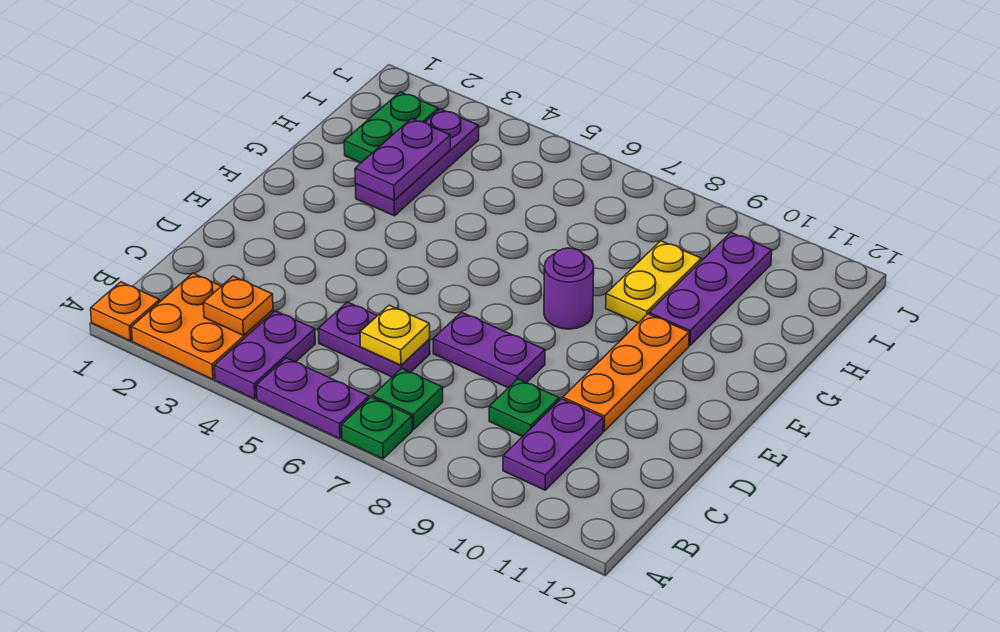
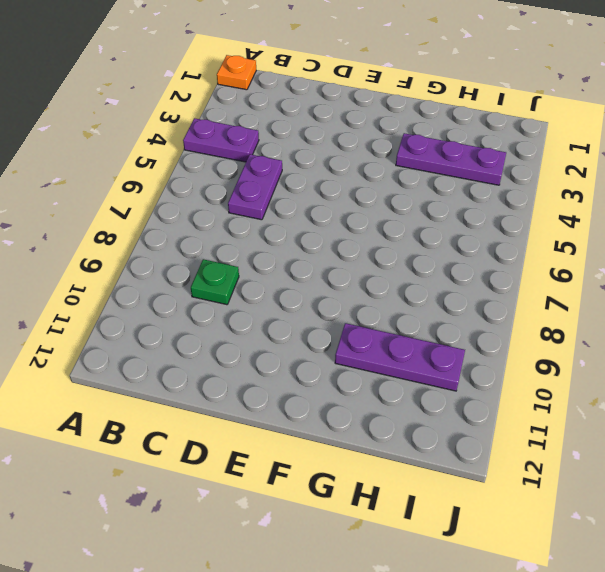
none -> orange 2x2 plate [131,273,273,379]
none -> purple 1x2 plate [256,358,369,439]
none -> green 1x1 plate [342,397,412,459]

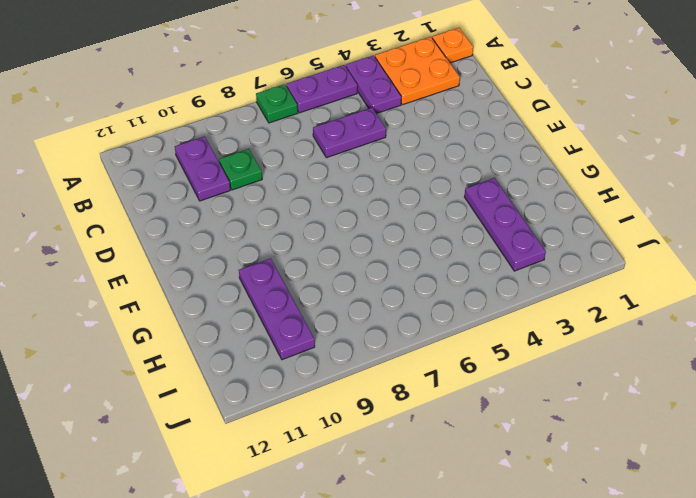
none -> green 1x1 plate [373,368,443,430]
none -> purple 1x2 plate [433,312,545,388]
none -> orange 1x3 plate [563,314,689,431]

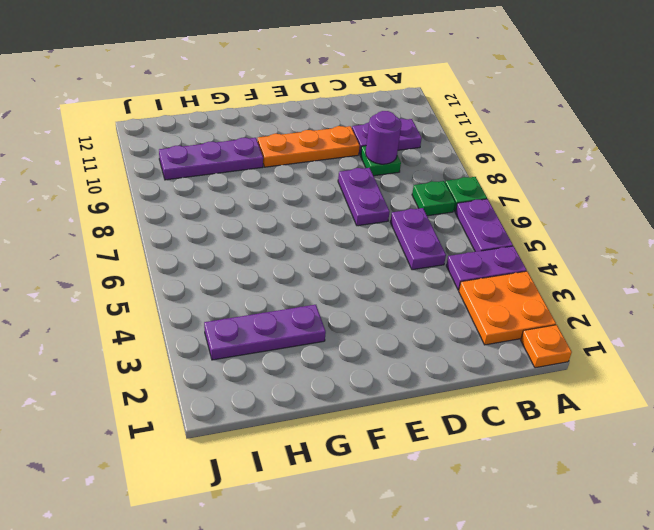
purple 1x1 round brick [366,111,401,164] -> purple 1x1 round brick moved to [544,248,594,329]
none -> yellow 1x2 plate [606,241,701,323]
none -> green 1x2 plate [344,92,438,163]
none -> orange 1x1 plate [203,276,273,336]

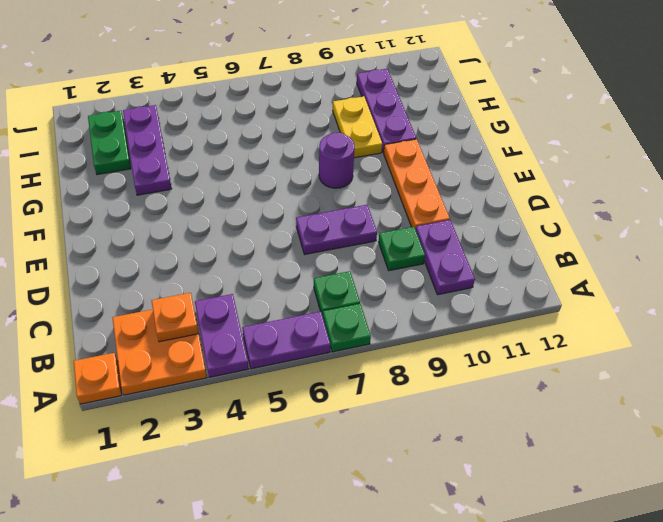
none -> purple 1x2 plate [318,302,430,377]
none -> yellow 1x1 plate [360,305,430,365]
none -> purple 1x2 plate [355,118,450,200]

